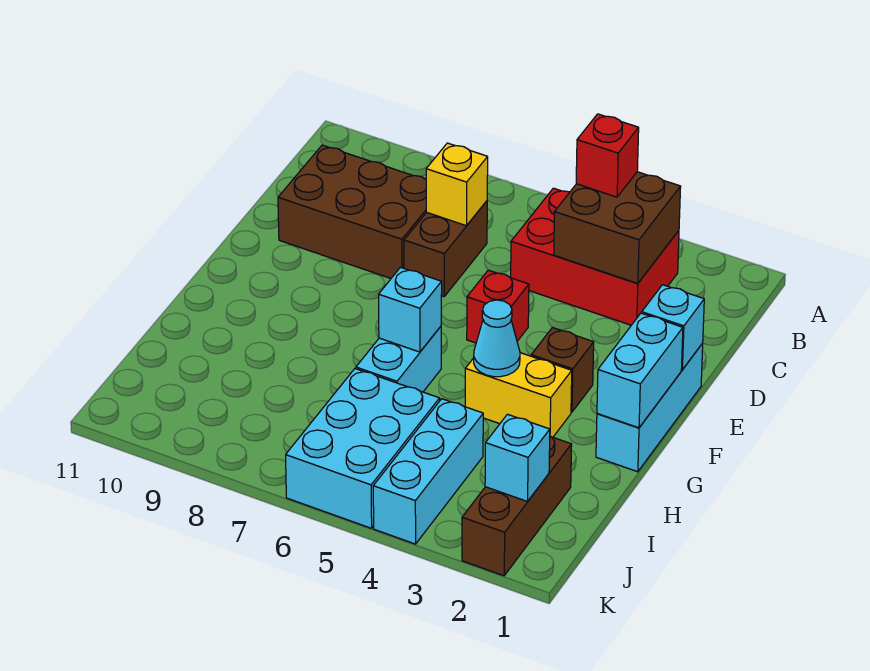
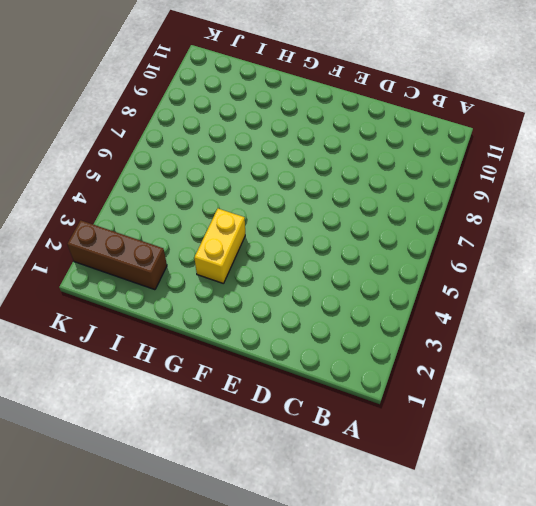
none -> red 2x3 brick [511,188,679,325]
none -> brown 1x2 brick [404,201,487,297]
none -> brown 2x3 brick [278,145,426,278]

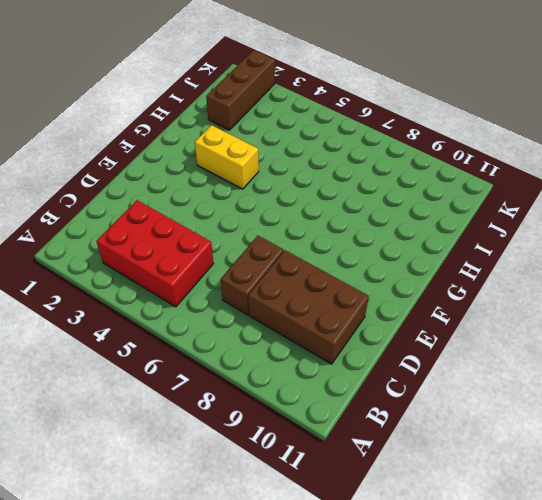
none -> cyan 1x3 brick [596,343,703,472]
none -> red 1x1 brick [467,270,529,343]
none -> brown 1x1 brick [531,328,594,412]

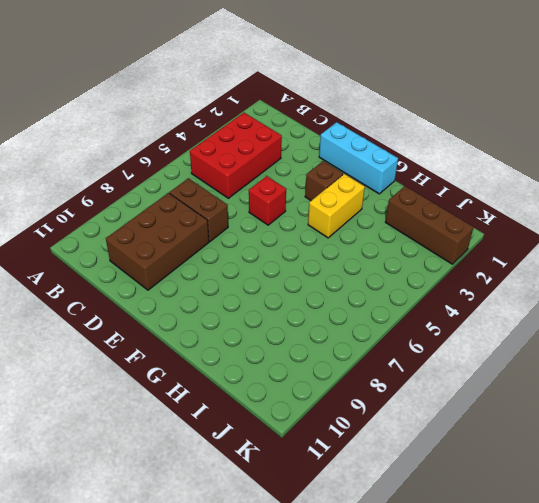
none -> cyan 1x2 brick [356,326,441,392]
none -> cyan 1x3 brick [373,399,483,544]
none -> cyan 2x3 brick [286,369,440,528]

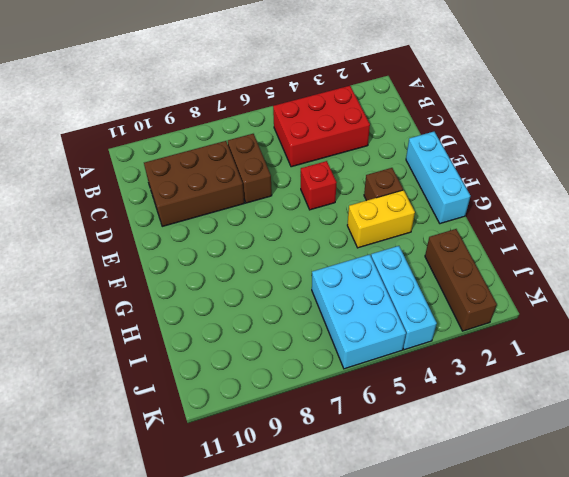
none -> cyan 1x2 brick [356,326,441,392]
none -> brown 2x2 brick [554,172,681,283]
none -> yellow 1x1 brick [426,143,488,226]

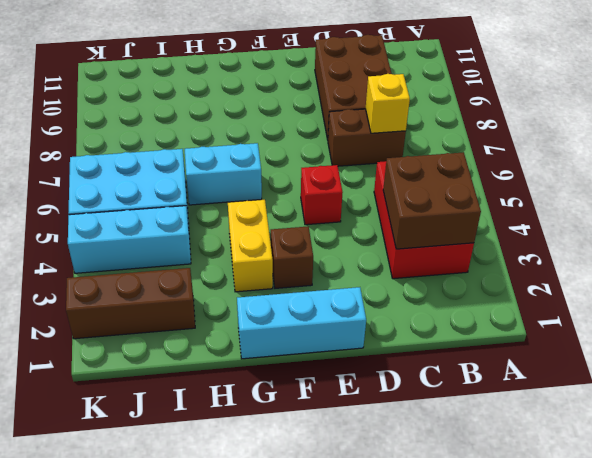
none -> cyan 1x1 brick [642,285,704,370]
none -> cyan 1x2 brick [597,313,683,428]
none -> cyan 1x1 cone [474,300,520,377]

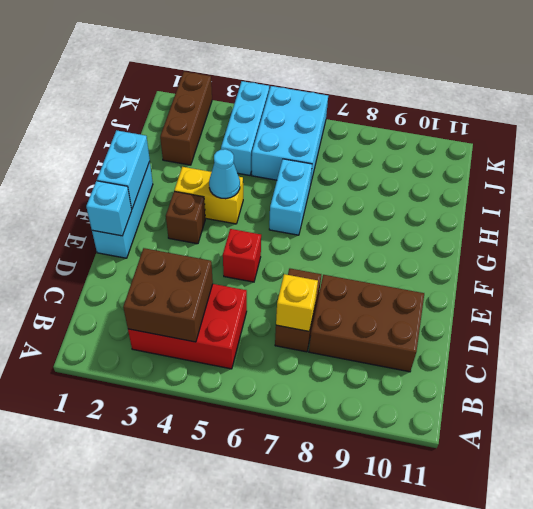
none -> cyan 1x1 brick [379,267,442,352]
none -> cyan 1x1 brick [485,414,550,501]
none -> red 1x1 brick [576,114,639,197]

